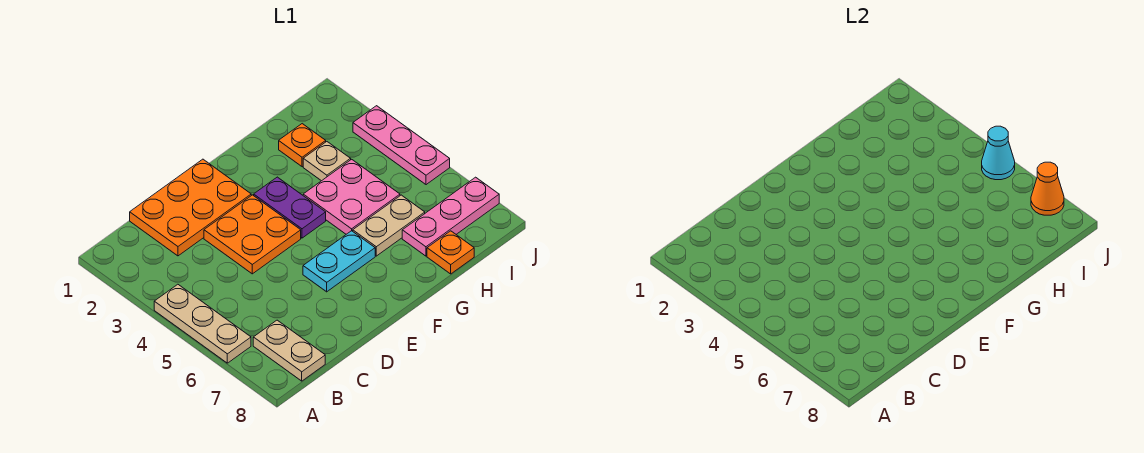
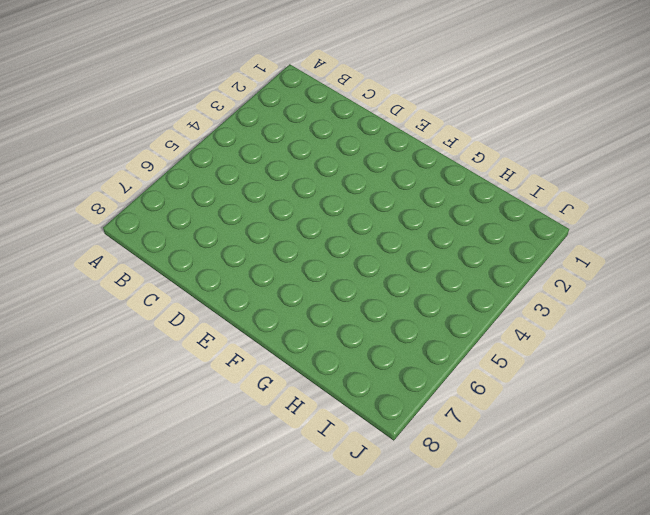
none -> tan 1x3 plate [154,284,251,363]
none -> tan 1x2 plate [253,320,325,381]
none -> orange 2x3 plate [130,159,251,256]

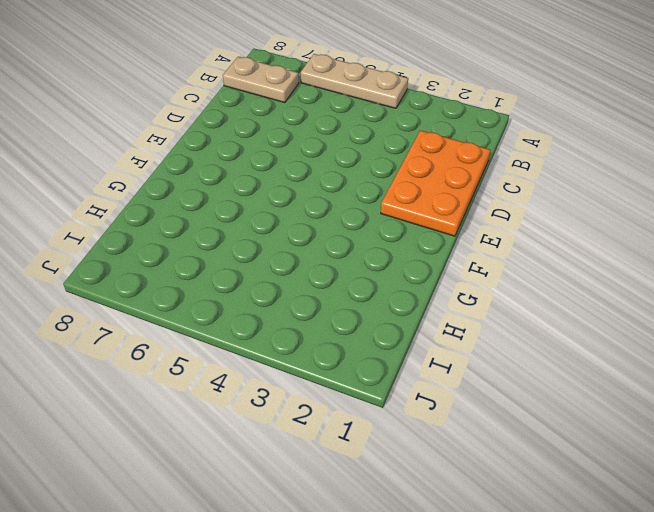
none -> orange 2x2 plate [204,195,301,274]
none -> cyan 1x2 plate [303,231,375,292]
none -> purple 1x2 plate [254,177,326,238]

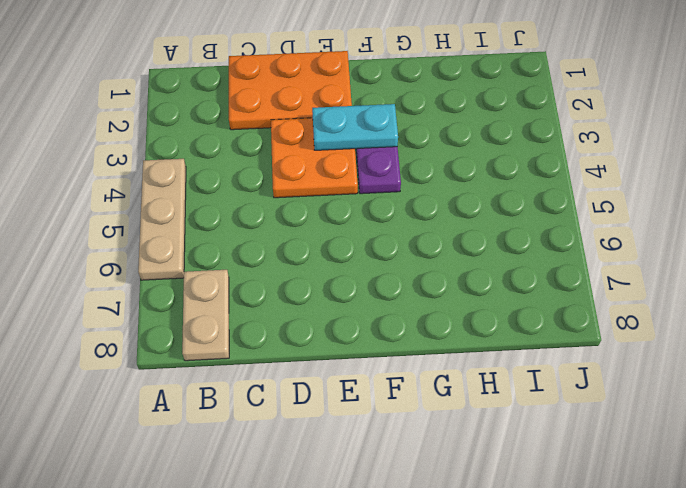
cyan 1x2 plate [312,104,398,150] -> cyan 1x2 plate moved to [303,231,375,292]
none -> pink 2x2 plate [303,159,400,234]
none -> tan 1x2 plate [353,195,425,256]
none -> orange 1x1 plate [279,124,326,167]

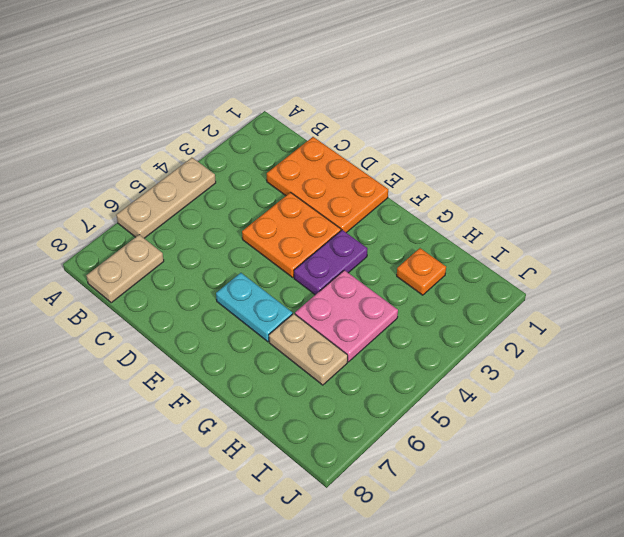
none -> tan 1x1 plate [303,142,351,181]
none -> pink 1x3 plate [402,177,499,256]
none -> orange 1x1 plate [427,231,474,274]

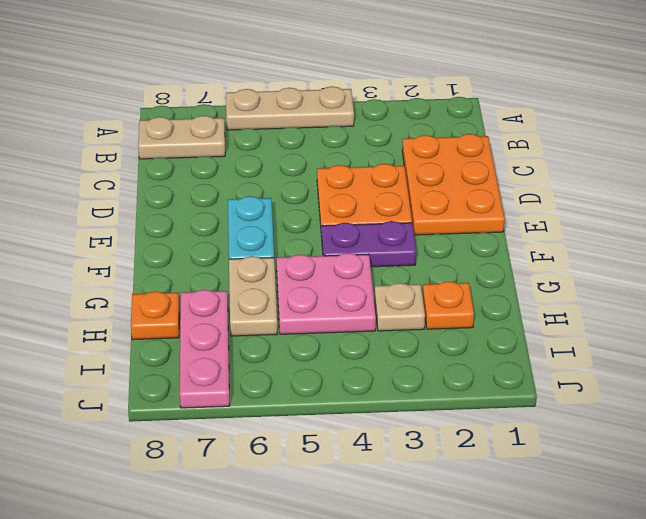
none -> pink 1x3 plate [353,106,450,185]
none -> cyan 1x1 cone [982,126,1015,180]
none -> orange 1x1 cone [1031,162,1064,215]

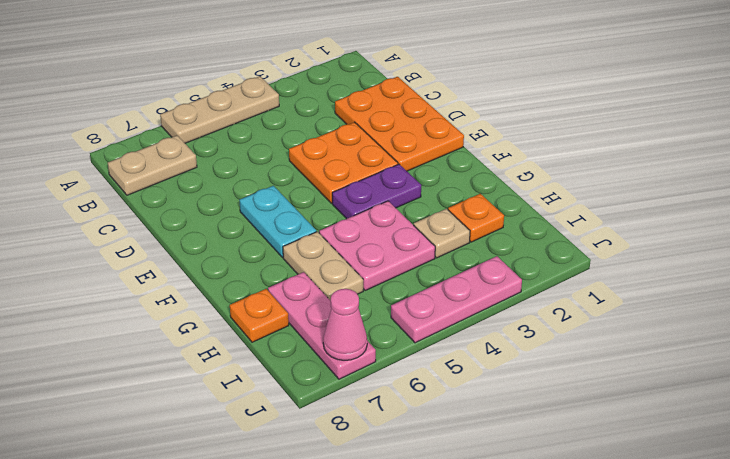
pink 1x1 cone [323,289,367,360] -> orange 1x1 cone [1031,162,1064,215]
none -> cyan 1x1 cone [982,126,1015,180]

